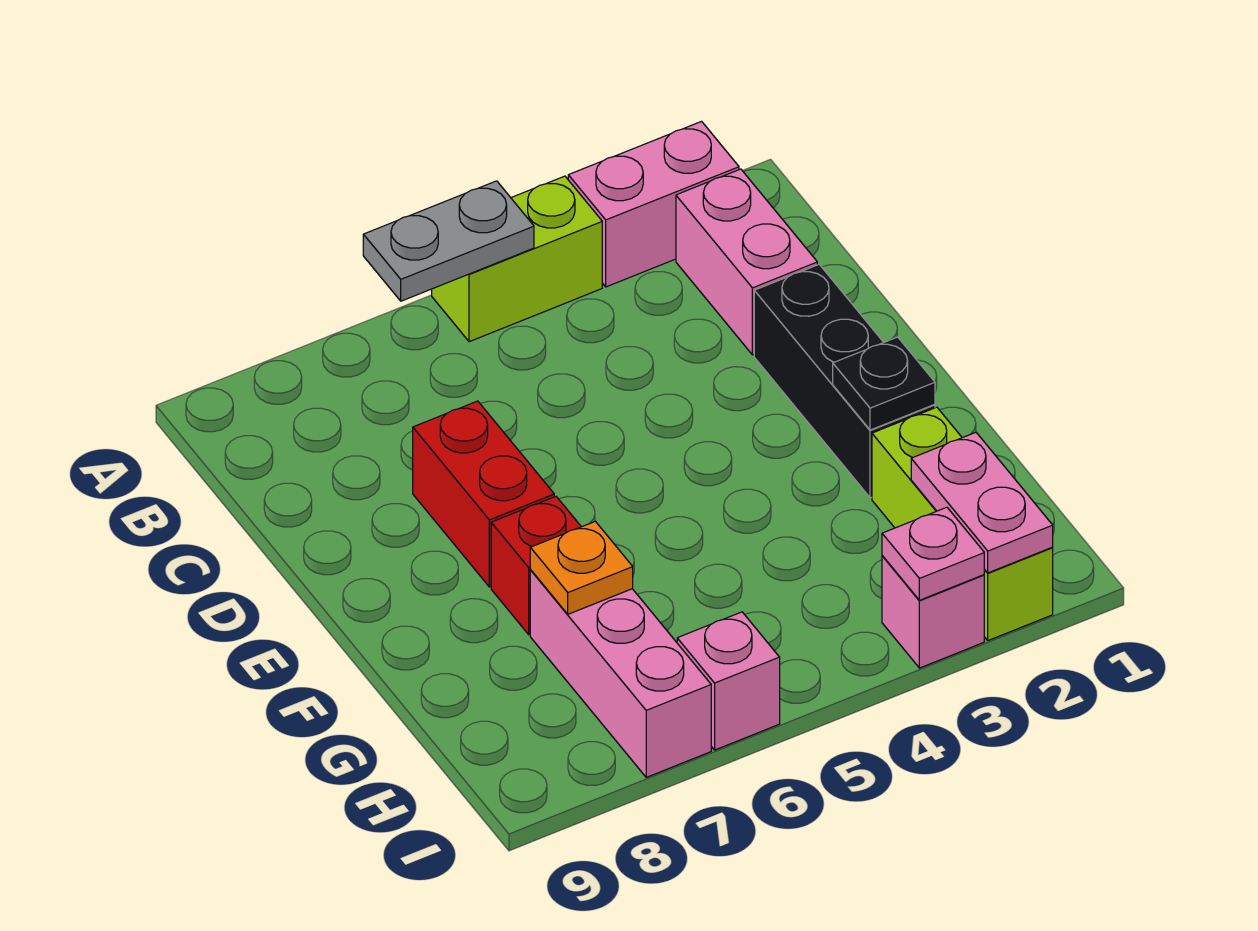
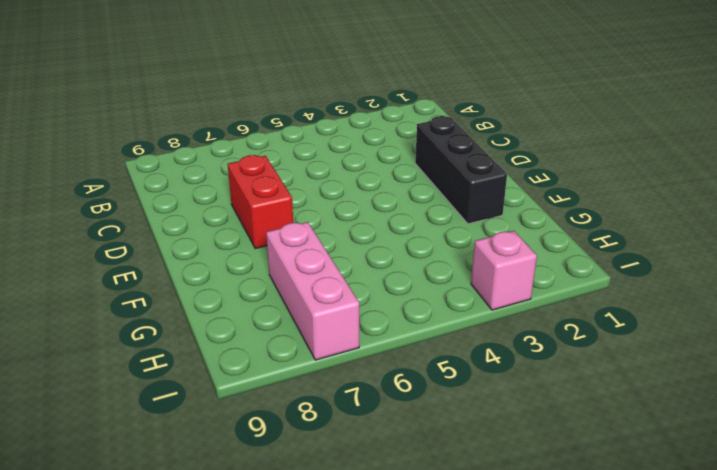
none -> pink 1x2 brick [568,121,739,287]
none -> lime 1x2 brick [432,176,602,342]
none -> pink 1x2 brick [676,169,817,355]

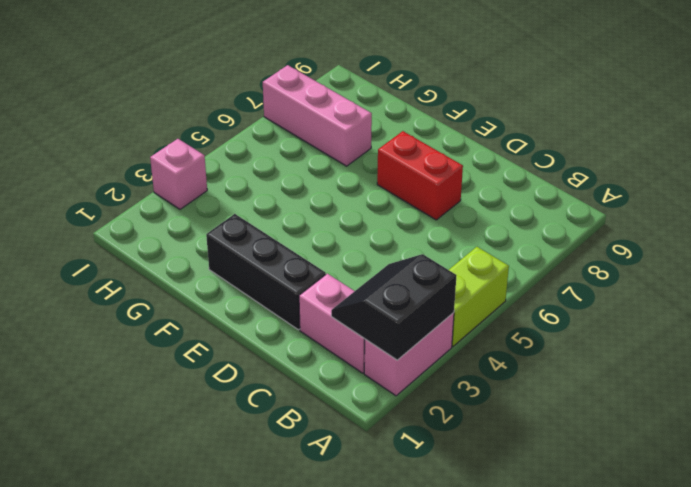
black 2x2 slope [331,254,457,360] -> none
none -> red 1x1 brick [491,497,581,634]
none -> lime 1x3 brick [872,407,1053,641]
none -> pink 1x1 brick [677,612,780,750]

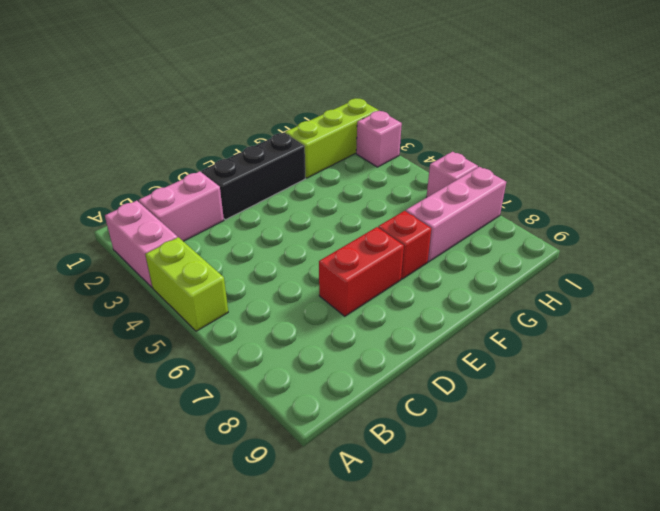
none -> grey 1x2 plate [363,181,534,301]
none -> black 1x1 plate [833,337,935,430]
none -> orange 1x1 plate [530,521,633,614]

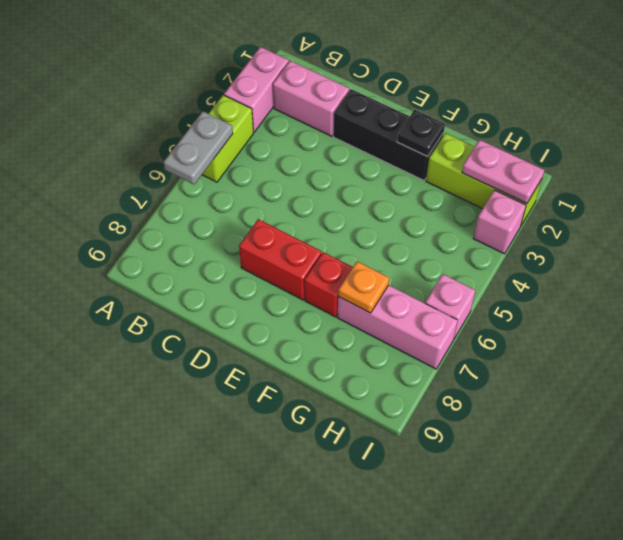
none -> pink 1x1 plate [882,507,984,600]

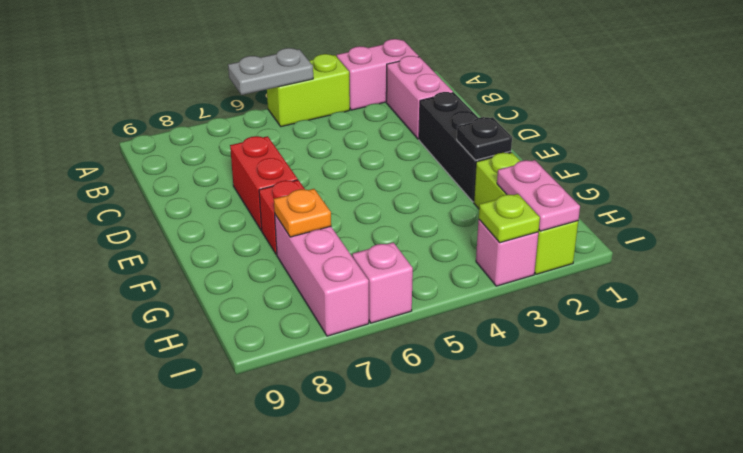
lime 1x1 plate [479,194,540,243] -> pink 1x1 plate [882,507,984,600]

